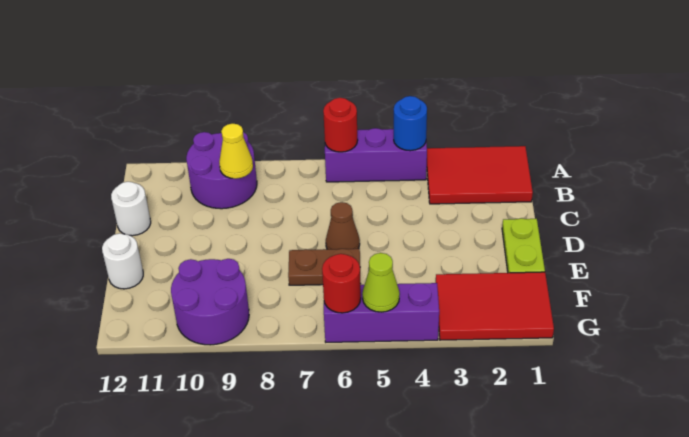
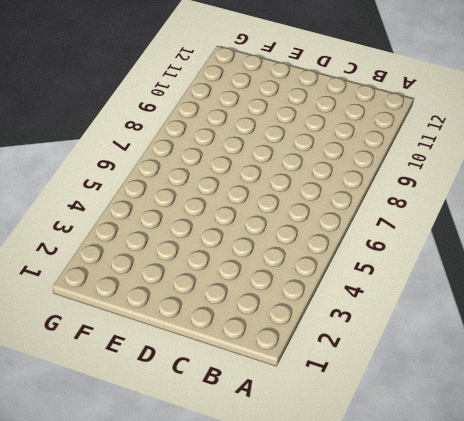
none -> red 2x3 tile [427,146,533,204]
none -> purple 1x3 brick [325,128,427,182]
none -> purple 2x2 round brick [186,132,257,209]

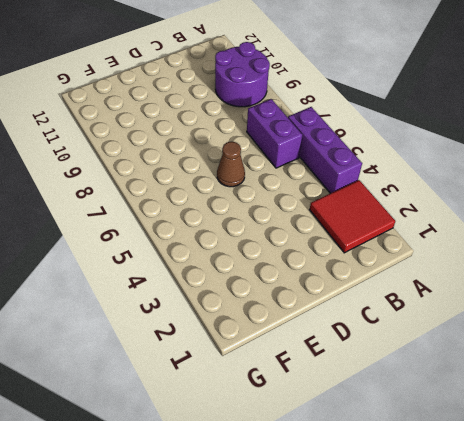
red 2x2 tile [310,180,395,253] -> red 2x3 tile [427,146,533,204]
purple 1x2 brick [247,99,302,168] -> none
none -> white 1x1 round brick [111,182,151,236]
none -> lime 1x2 plate [502,218,545,273]
none -> brown 1x2 plate [288,249,360,285]

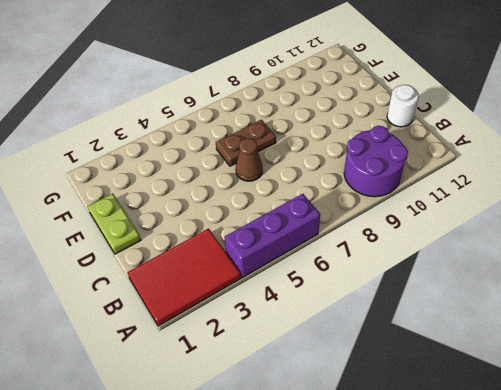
none -> white 1x1 round brick [102,233,143,289]
none -> red 2x3 tile [436,272,554,340]
none -> purple 2x2 round brick [171,259,249,345]

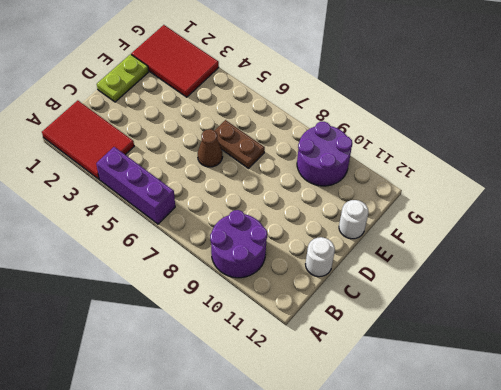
none -> purple 1x3 brick [324,283,439,342]
none -> blue 1x1 round brick [394,96,427,151]
none -> red 1x1 round brick [323,98,358,152]

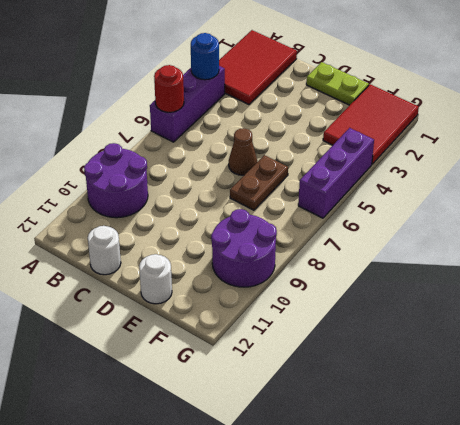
none -> yellow 1x1 cone [219,123,253,179]
none -> lime 1x1 cone [362,253,400,312]
none -> red 1x1 round brick [322,254,361,313]

